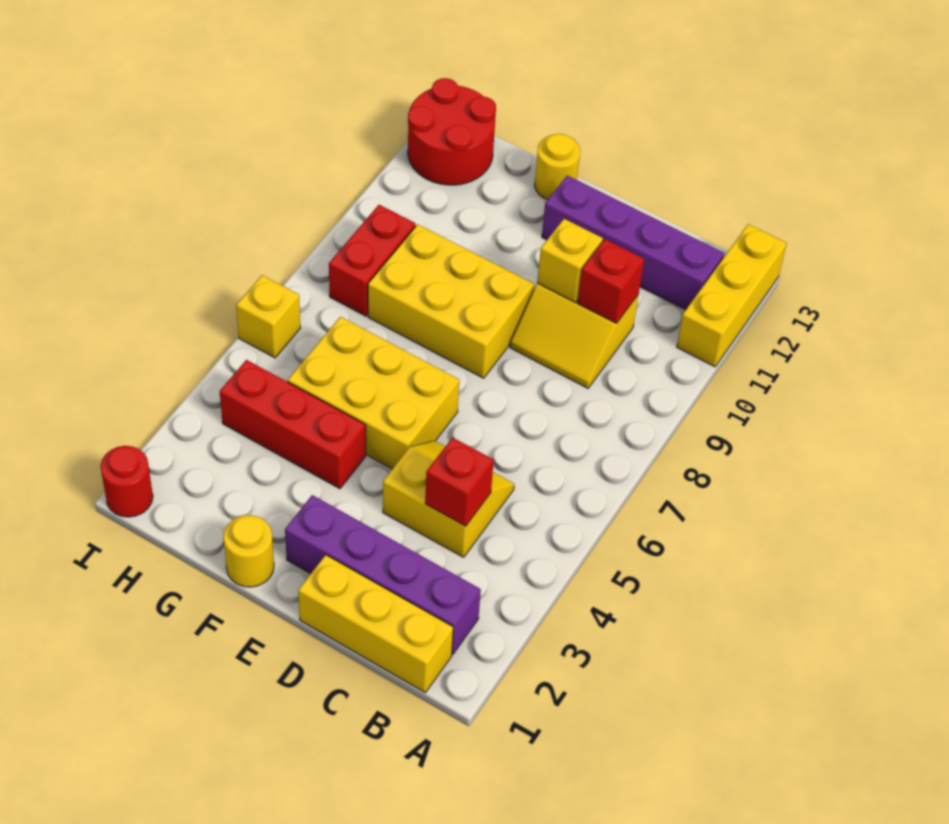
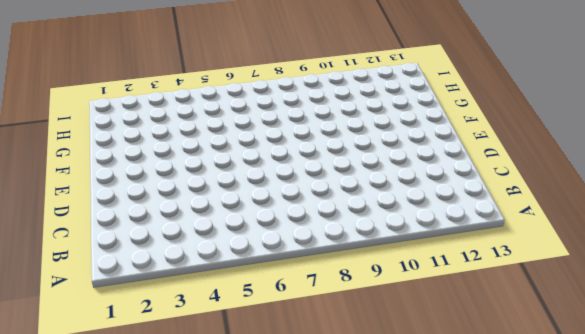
none -> yellow 1x3 brick [677,224,786,367]
none -> yellow 1x3 brick [298,555,453,693]
none -> purple 1x4 brick [285,495,481,655]

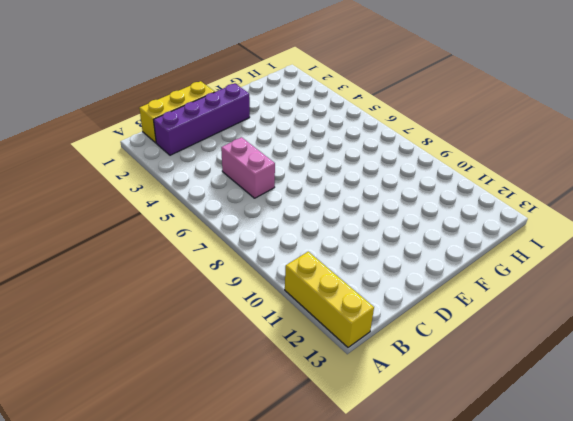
pink 1x2 brick [221,137,275,198] -> yellow 2x2 slope [383,441,514,557]
none -> purple 1x4 brick [542,176,724,310]
none -> yellow 2x2 slope [510,283,639,388]
none -> yellow 2x3 brick [288,317,459,469]

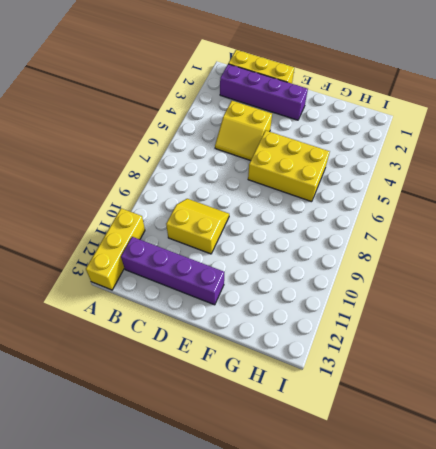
none -> yellow 2x3 brick [368,224,534,378]
none -> yellow 1x1 round brick [223,515,274,587]
none -> red 1x3 brick [220,360,366,489]

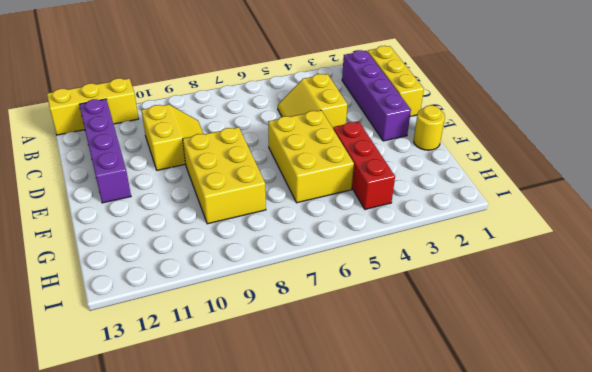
none -> yellow 1x1 round brick [534,134,580,200]
none -> red 1x2 brick [329,205,416,316]
none -> red 2x2 round brick [408,78,496,185]

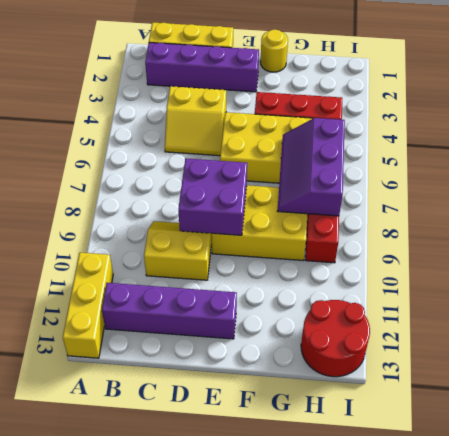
purple 2x2 brick [178,158,247,235] -> none
purple 2x3 slope [277,118,345,216] -> none
none -> yellow 1x1 round brick [534,134,580,200]
none -> red 1x1 round brick [100,446,153,517]
none -> yellow 1x1 brick [236,275,300,358]

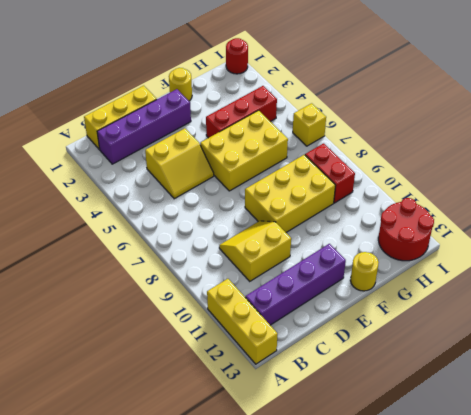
none -> red 1x1 brick [425,437,494,526]
none -> red 1x1 brick [578,239,644,323]
none -> yellow 1x1 brick [537,219,603,302]

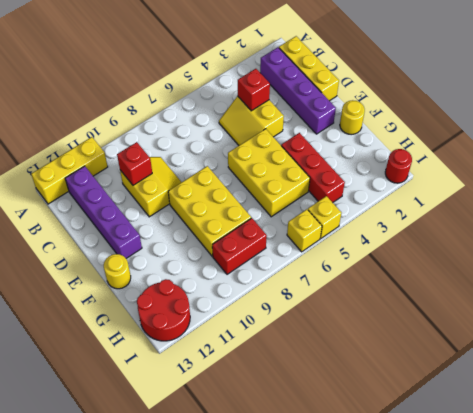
yellow 1x1 brick [308,196,341,238] -> yellow 1x1 brick moved to [537,219,603,302]

